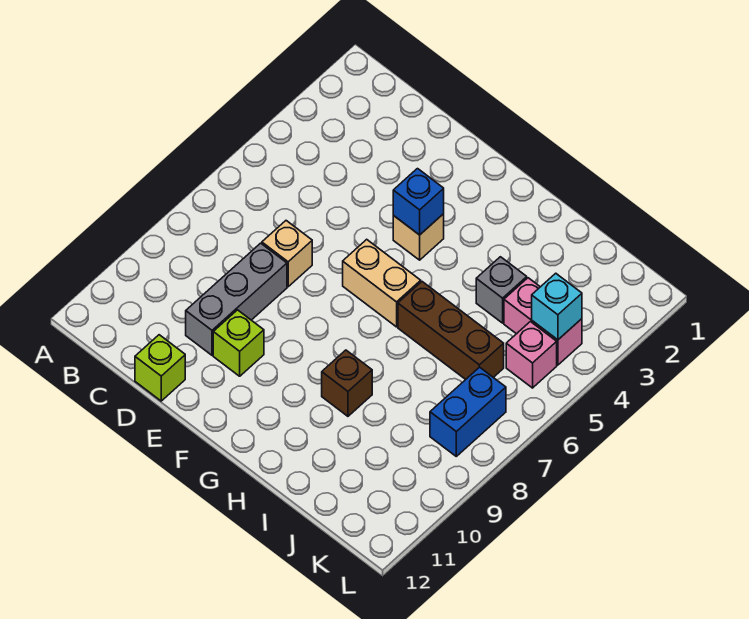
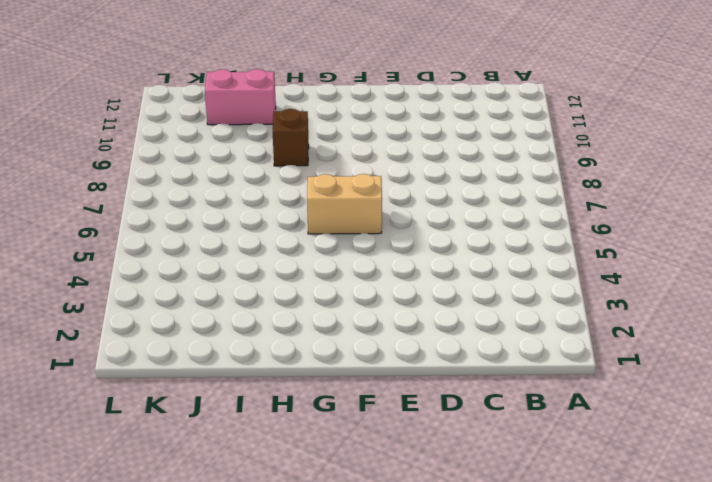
pink 1x2 brick [205,69,276,125] -> pink 1x2 brick moved to [504,278,582,365]
none -> tan 1x1 brick [262,221,312,287]
none -> grey 1x3 brick [186,243,287,355]
none -> lime 1x1 brick [135,335,185,401]

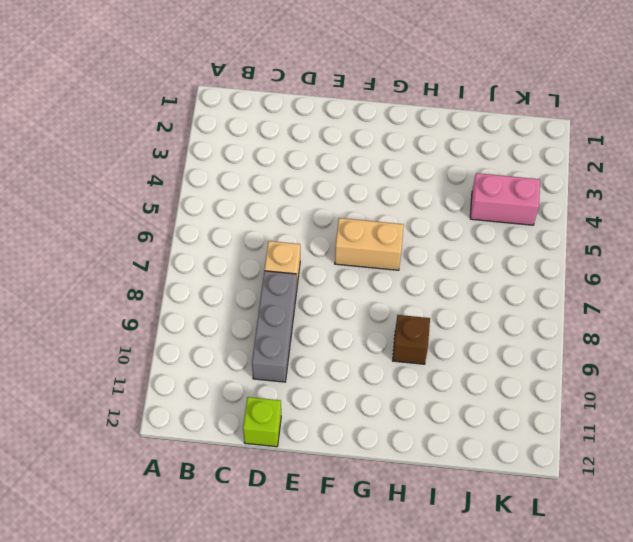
none -> lime 1x1 brick [213,310,264,376]
none -> tan 1x1 brick [393,214,444,260]
none -> brown 1x3 brick [398,282,504,379]

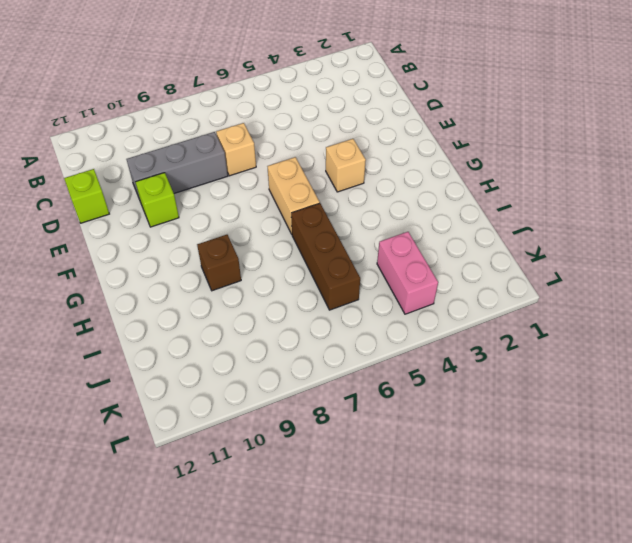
none -> grey 1x1 brick [476,257,527,323]
none -> pink 1x1 brick [506,322,557,388]
none -> blue 1x2 brick [430,367,506,456]

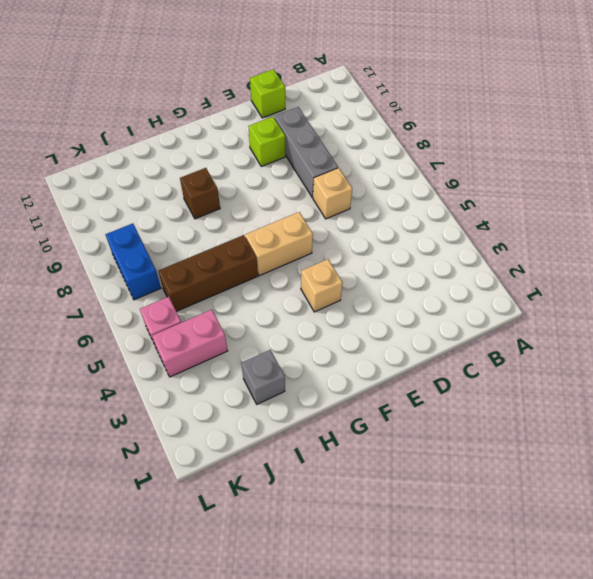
grey 1x1 brick [241,350,285,404] -> grey 1x1 brick moved to [476,257,527,323]
none -> blue 1x1 brick [393,169,444,235]
none -> cyan 1x1 brick [532,273,582,340]

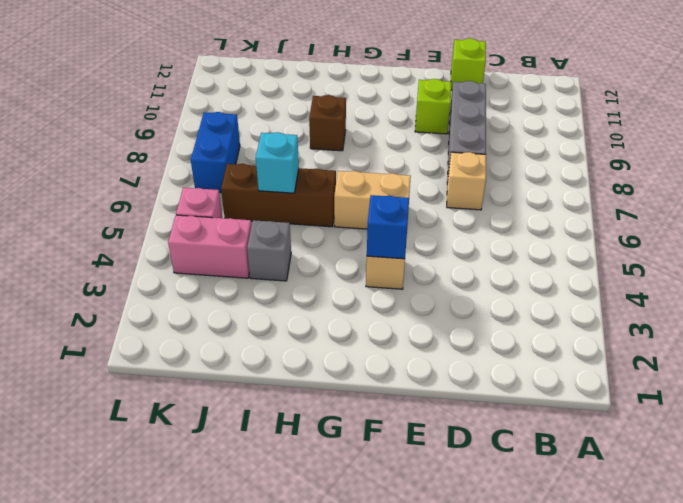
cyan 1x1 brick [256,132,299,193] -> cyan 1x1 brick moved to [532,273,582,340]

